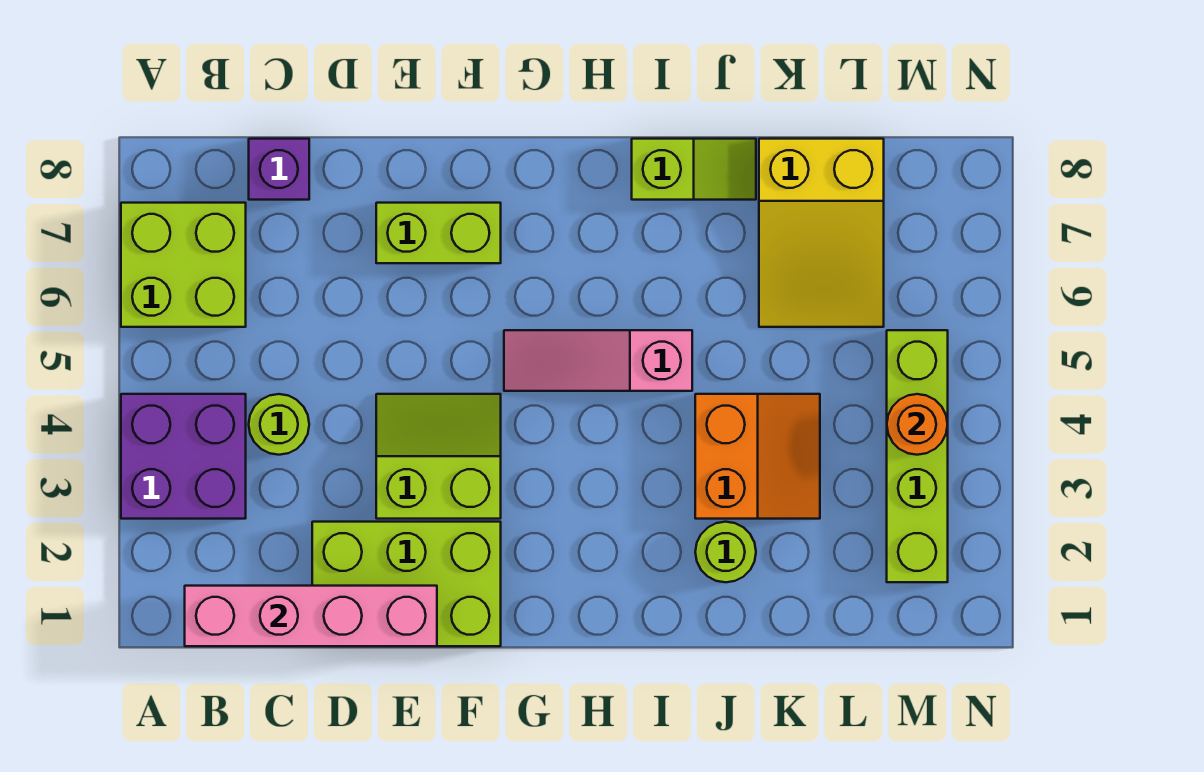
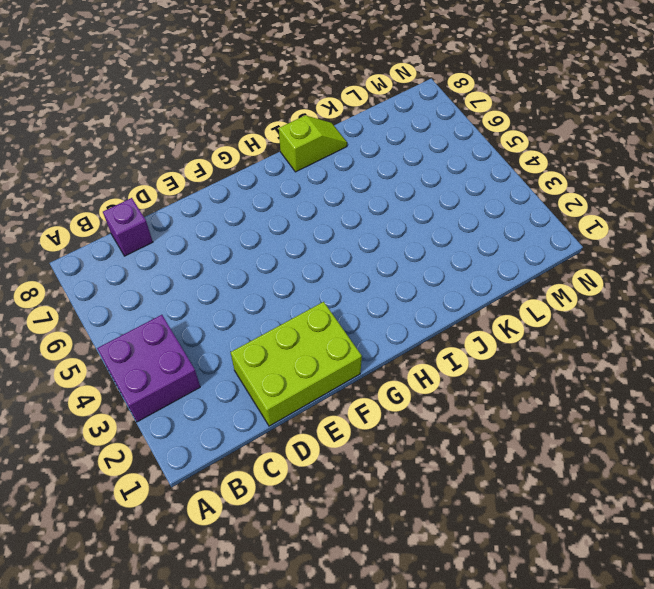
none -> lime 2x2 brick [121,203,246,327]
none -> lime 1x1 round brick [249,394,309,455]
none -> lime 2x2 slope [376,394,501,519]

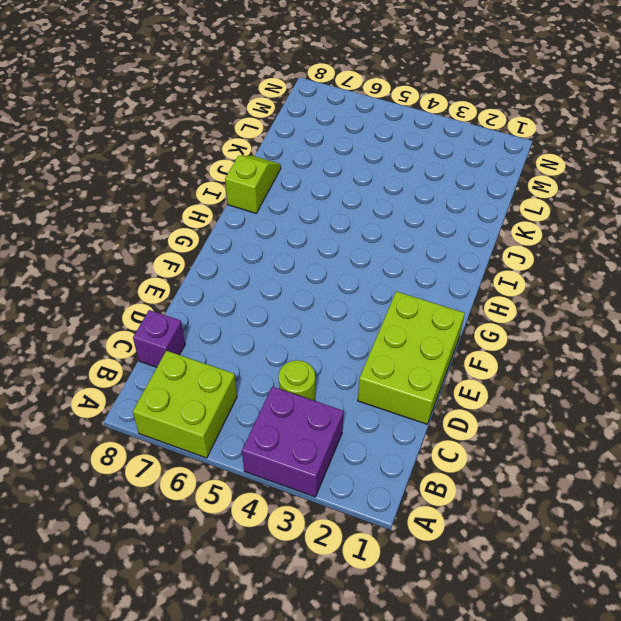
none -> lime 2x2 slope [376,394,501,519]
none -> lime 1x2 brick [376,203,501,263]
none -> pink 1x3 slope [504,330,692,391]

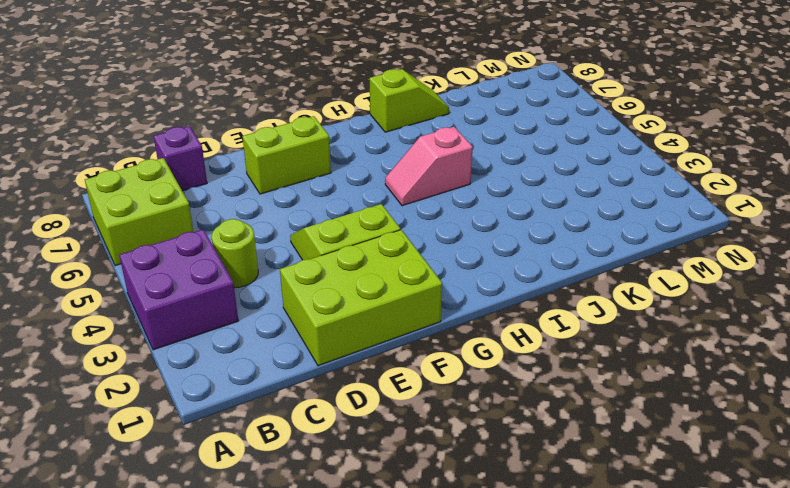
pink 1x2 slope [385,127,473,206] -> pink 1x3 slope [504,330,692,391]
none -> lime 1x1 round brick [695,522,756,582]
none -> orange 2x2 slope [695,394,820,519]
none -> yellow 2x3 slope [759,139,884,327]

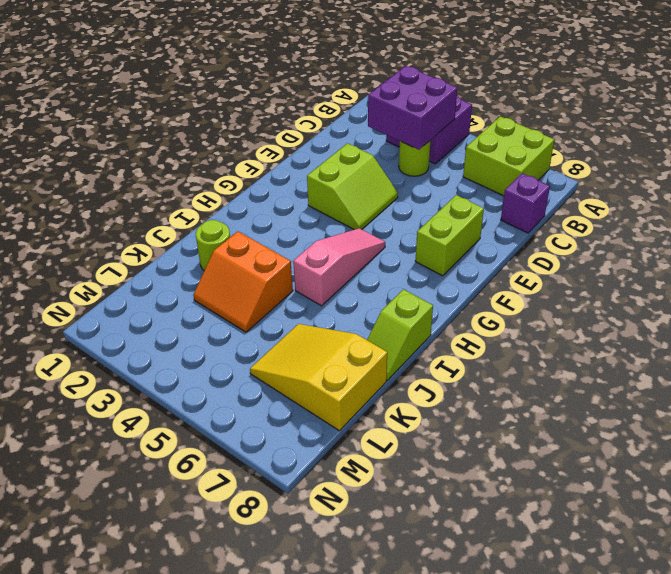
purple 2x2 brick [368,66,457,150] -> none
none -> lime 2x3 brick [312,522,501,646]
none -> lime 1x4 brick [887,330,948,582]
none -> pink 1x4 brick [185,586,437,646]

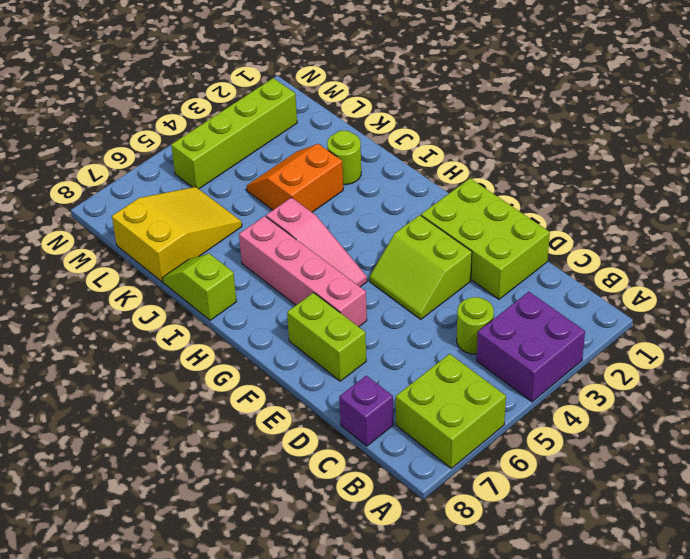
pink 1x4 brick [239,216,367,327] -> pink 1x4 brick moved to [185,586,437,646]
none -> orange 1x1 round brick [887,394,948,455]

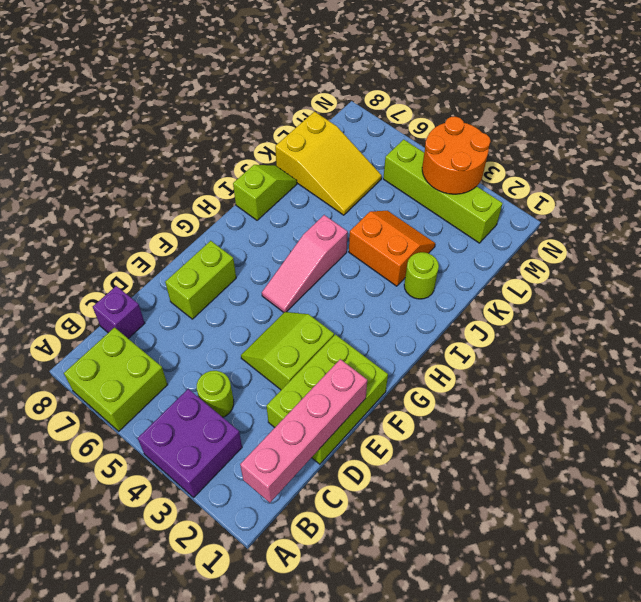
orange 2x2 round brick [422,117,491,194] -> orange 1x1 round brick [887,394,948,455]

